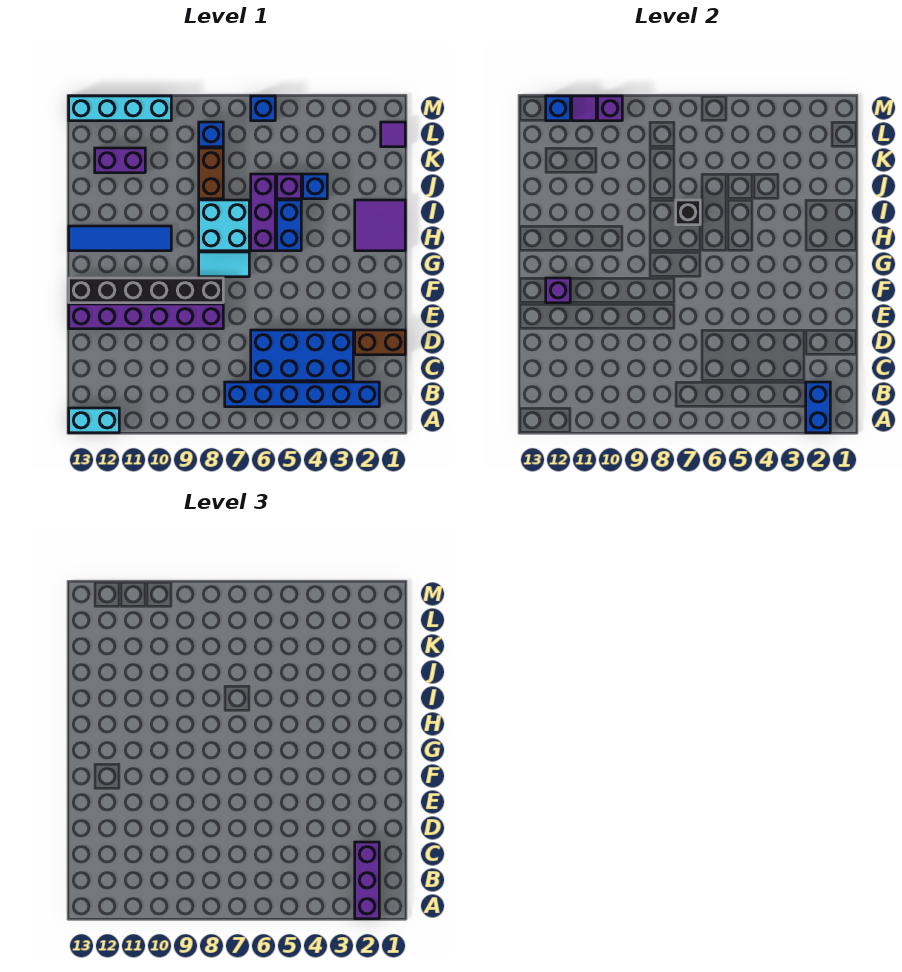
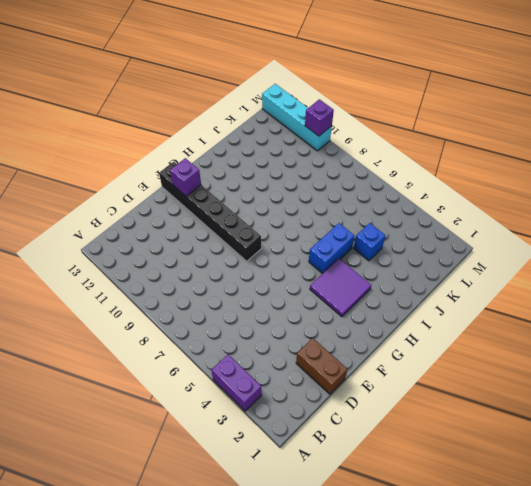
purple 1x2 brick [211,355,262,411] -> purple 1x2 brick moved to [95,148,145,173]
purple 2x2 tile [310,259,371,317] -> purple 2x2 tile moved to [355,200,405,251]
none -> cyan 1x2 brick [69,408,119,433]
none -> blue 1x6 brick [225,382,379,407]
none -> blue 2x4 brick [251,330,353,381]

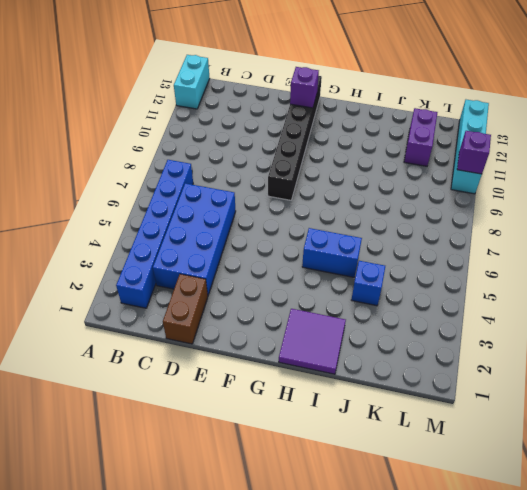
none -> purple 1x6 brick [69,304,223,329]
none -> cyan 1x2 tile [199,252,249,277]
none -> purple 1x3 brick [251,174,275,251]

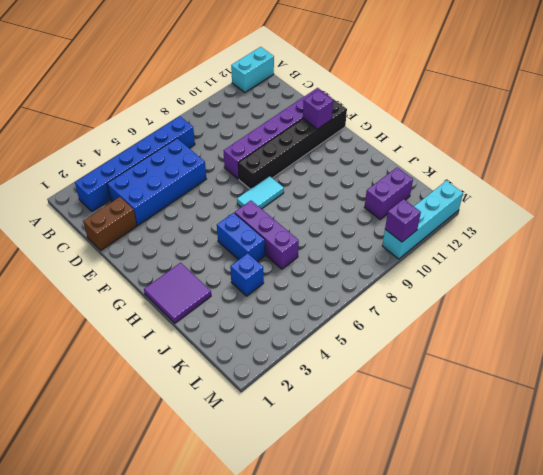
none -> cyan 2x2 brick [199,200,249,251]
none -> blue 1x4 tile [69,226,171,251]
none -> purple 1x1 brick [277,174,301,199]

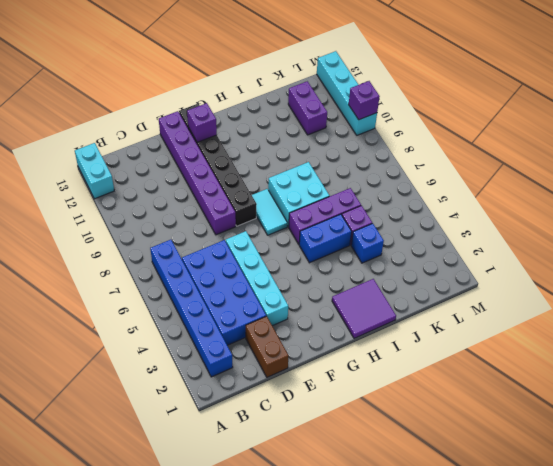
cyan 1x4 brick [226,231,288,326] -> none
none -> blue 1x4 tile [69,226,171,251]
none -> brown 1x2 brick [199,148,223,199]
none -> purple 1x1 tile [381,122,405,147]

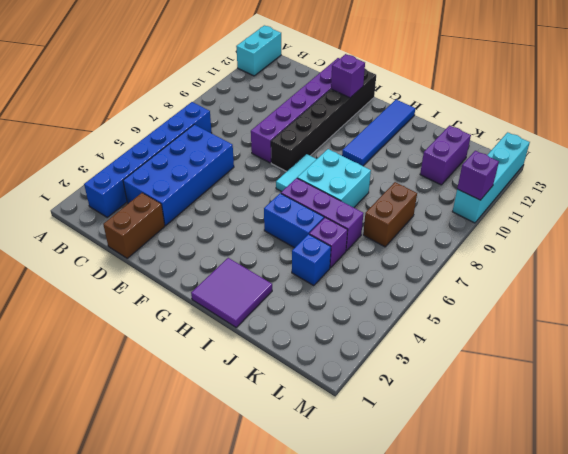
brown 1x2 brick [363,182,417,247] -> brown 1x2 brick turned to [199,148,223,199]
none -> purple 1x1 tile [381,122,405,147]
none -> blue 1x1 brick [199,122,223,147]
none -> blue 1x1 brick [251,96,275,121]

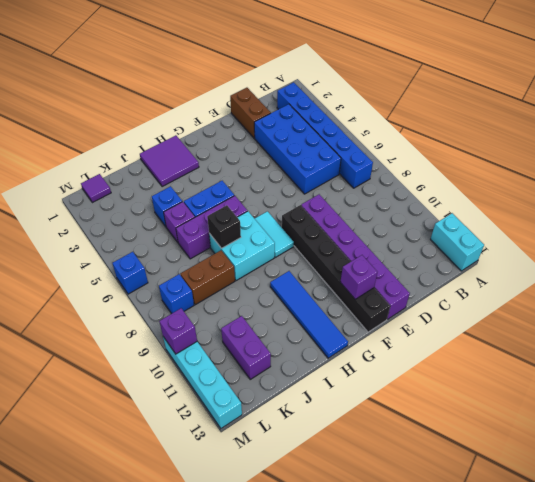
none -> blue 1x2 brick [806,382,830,433]
none -> purple 1x1 tile [572,96,596,121]
none -> blue 1x1 brick [546,96,570,121]

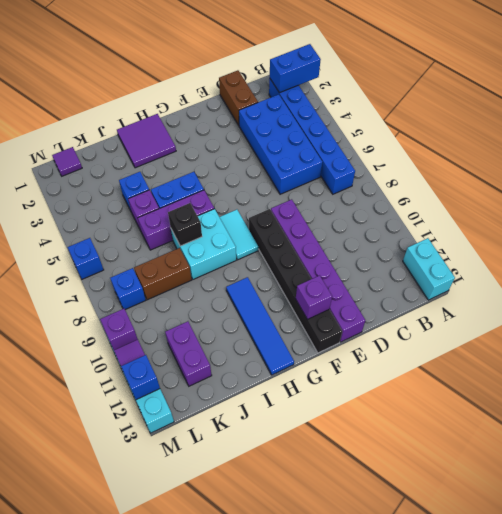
none -> purple 1x3 brick [355,842,379,919]

